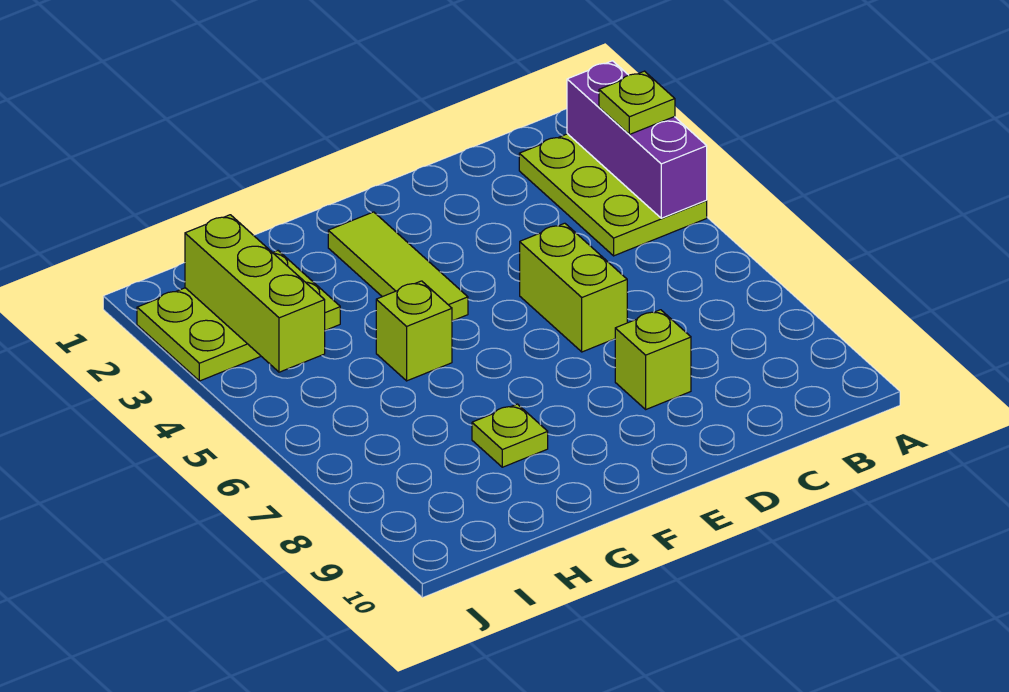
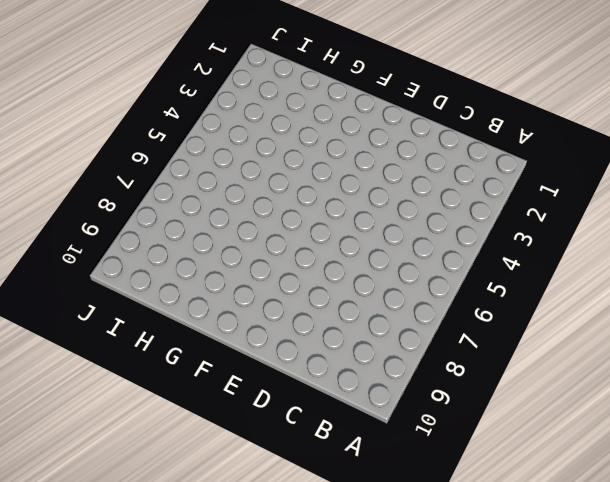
none -> lime 2x3 plate [519,134,707,256]
none -> lime 1x2 brick [520,223,627,352]

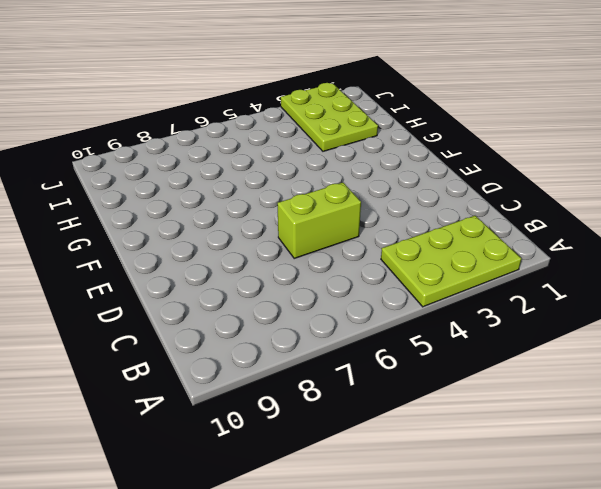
none -> lime 1x1 brick [615,310,691,409]
none -> lime 1x3 tile [328,212,468,321]

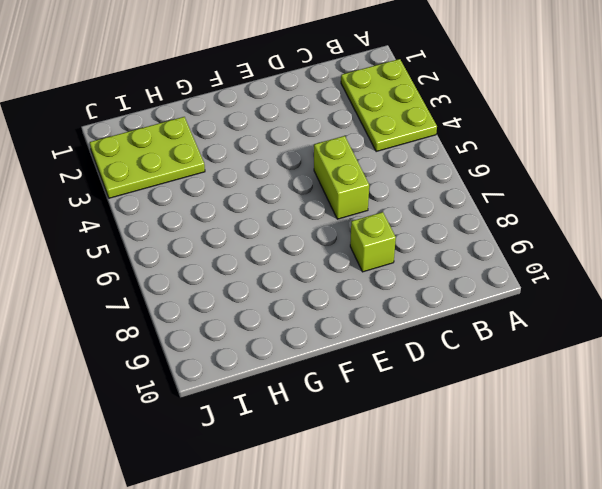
none -> lime 1x3 tile [328,212,468,321]
none -> lime 1x1 brick [376,281,452,381]

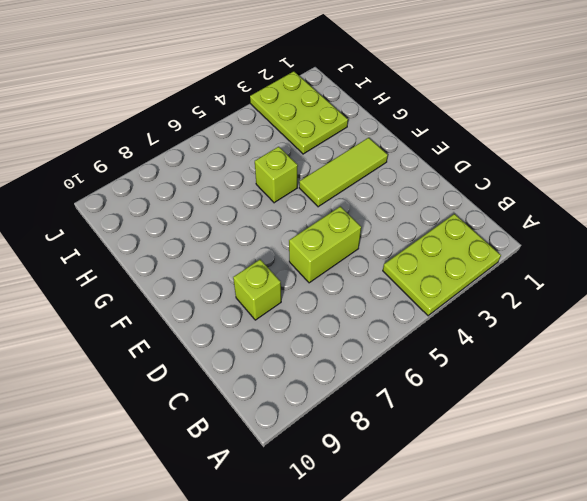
none -> lime 1x1 plate [472,404,548,467]
none -> purple 1x3 brick [567,61,707,218]

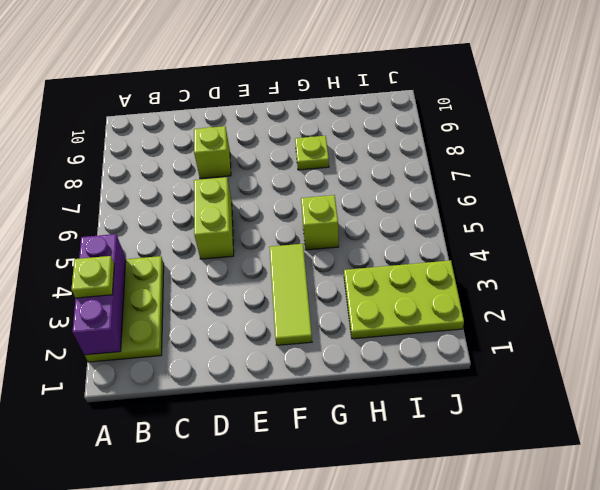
none -> lime 1x3 brick [185,215,325,372]

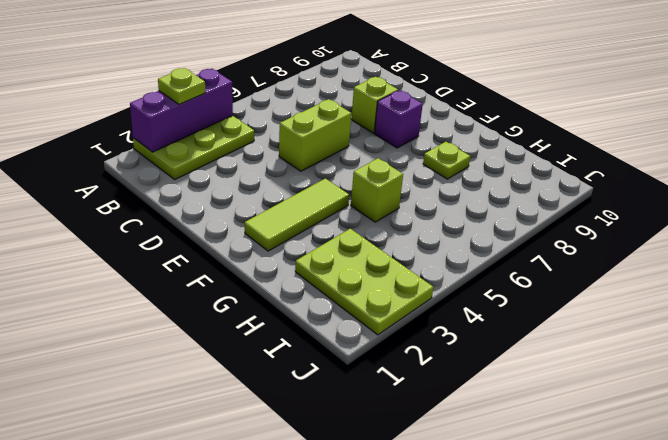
purple 1x1 brick [375,90,423,148] -> none
none -> lime 1x3 brick [185,215,325,372]

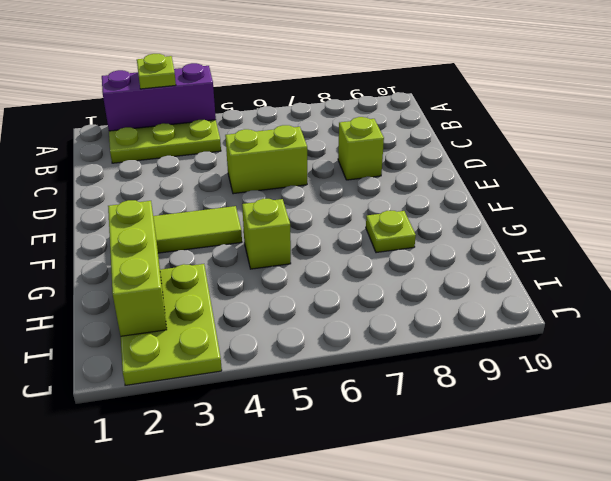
lime 1x3 brick [108,200,167,336] -> lime 1x3 brick turned to [185,215,325,372]

